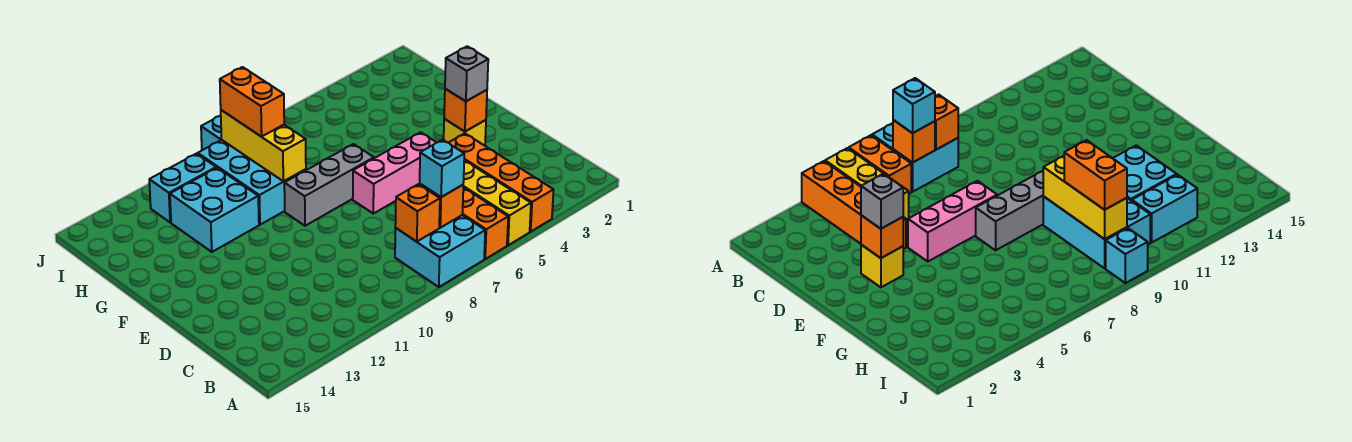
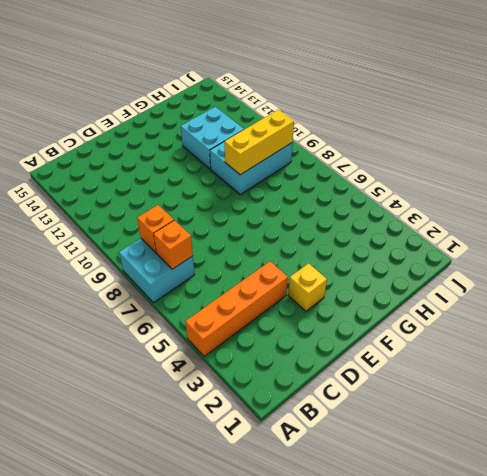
none -> yellow 1x3 brick [463,160,531,245]
none -> orange 1x2 brick [462,188,508,259]
none -> pink 1x3 brick [353,132,437,214]

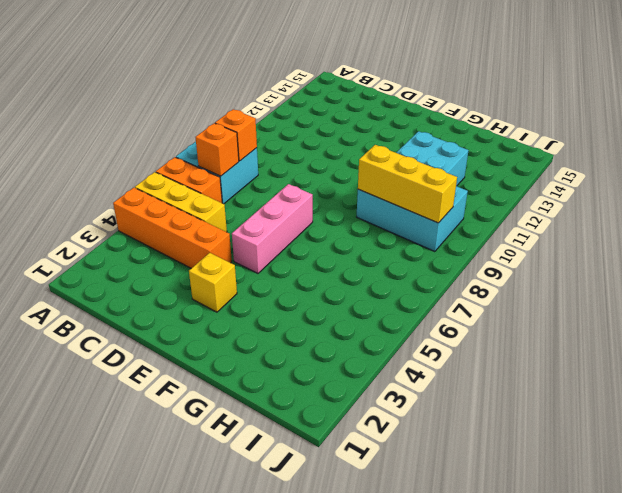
none -> grey 1x3 brick [284,144,374,226]
none -> cyan 1x2 brick [149,154,216,222]
none -> cyan 1x1 brick [201,116,222,150]

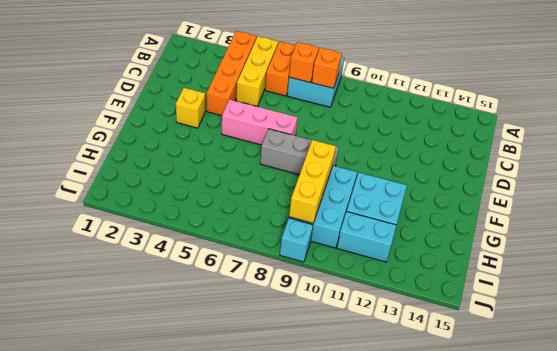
none -> orange 1x1 brick [444,89,487,131]
none -> cyan 1x1 brick [420,140,464,197]
none -> grey 1x1 brick [445,46,488,101]

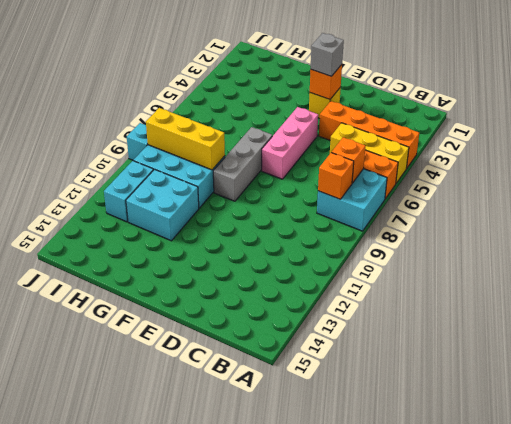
none -> cyan 1x1 brick [420,140,464,197]
none -> orange 1x2 brick [220,67,284,137]

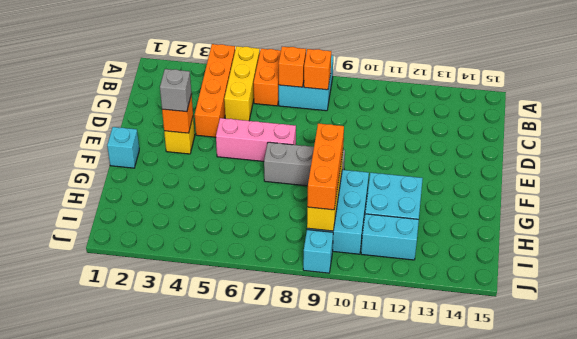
cyan 1x1 brick [107,127,139,168] -> cyan 1x1 brick moved to [420,140,464,197]
orange 1x3 brick [307,123,344,210] -> orange 1x2 brick [220,67,284,137]

